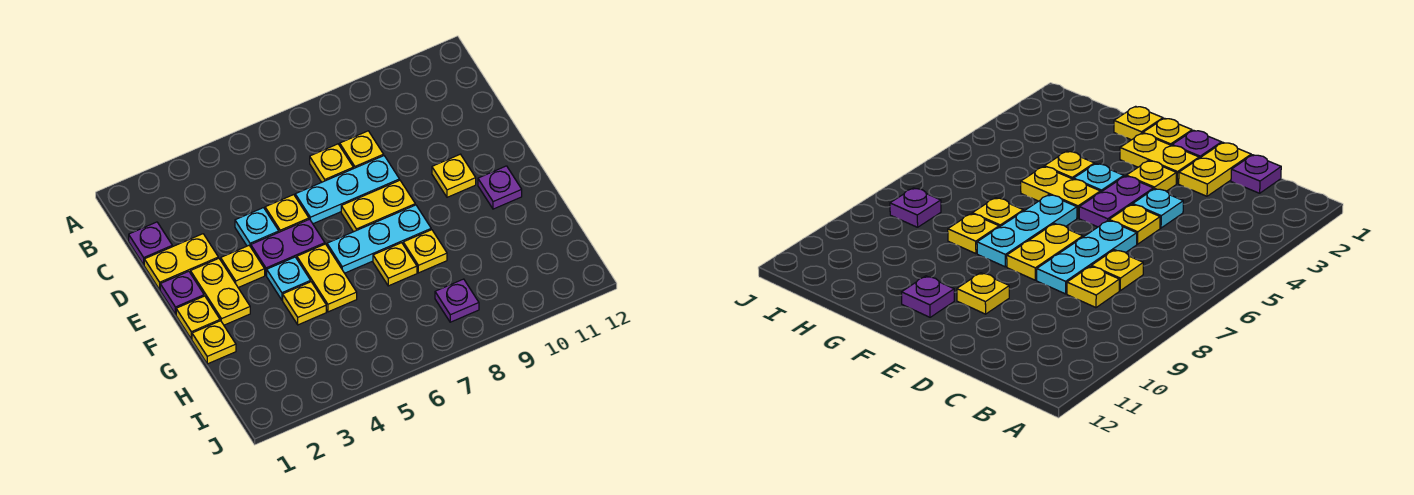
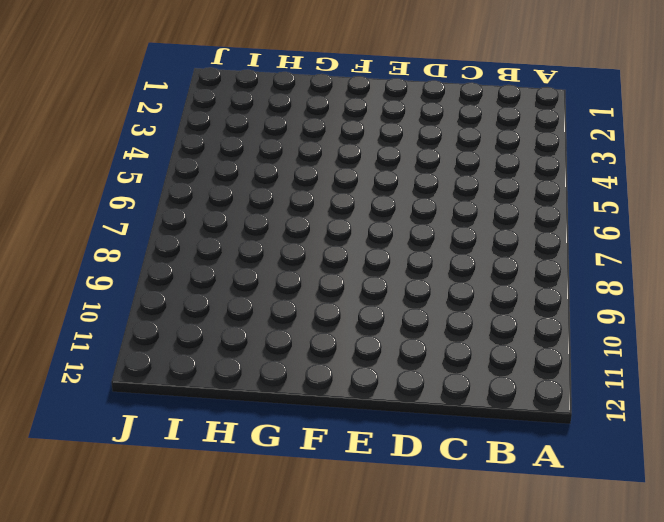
none -> purple 1x1 plate [129,222,172,265]
none -> yellow 1x1 plate [310,144,353,182]
none -> yellow 1x1 plate [340,131,384,169]

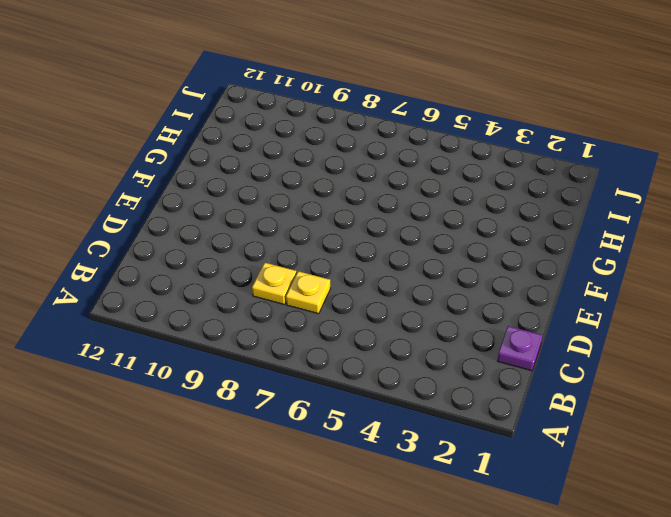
none -> yellow 1x2 plate [144,234,218,290]
none -> cyan 1x1 plate [235,208,279,247]
none -> yellow 1x1 plate [265,195,309,232]

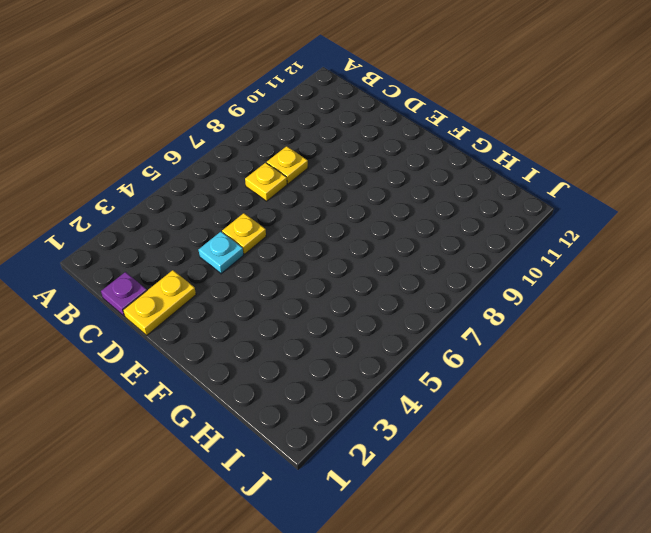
none -> cyan 1x3 plate [295,156,399,224]
none -> purple 1x1 plate [160,271,204,315]
none -> yellow 1x2 plate [190,258,250,325]

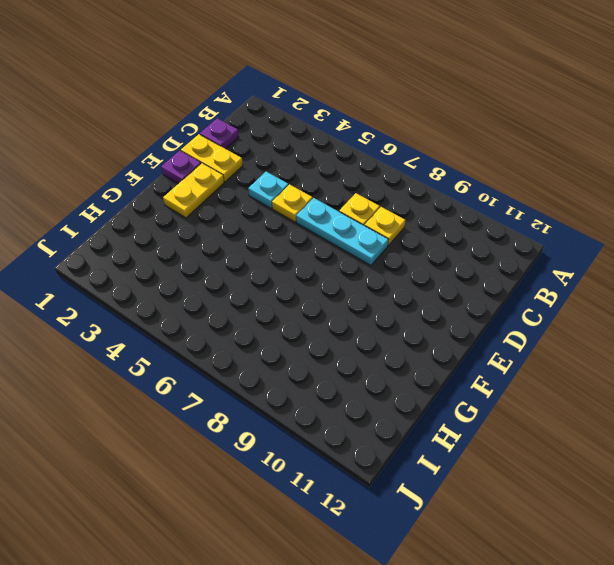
none -> yellow 1x1 plate [221,246,265,288]
none -> purple 1x2 plate [251,219,325,275]
none -> yellow 1x2 plate [341,180,415,232]

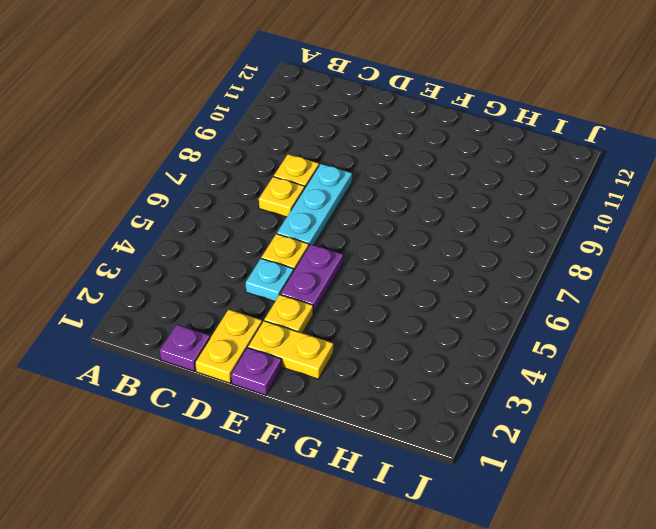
none -> yellow 1x2 plate [341,180,415,232]
none -> yellow 1x1 plate [432,154,476,197]
none -> yellow 1x1 plate [176,296,220,339]

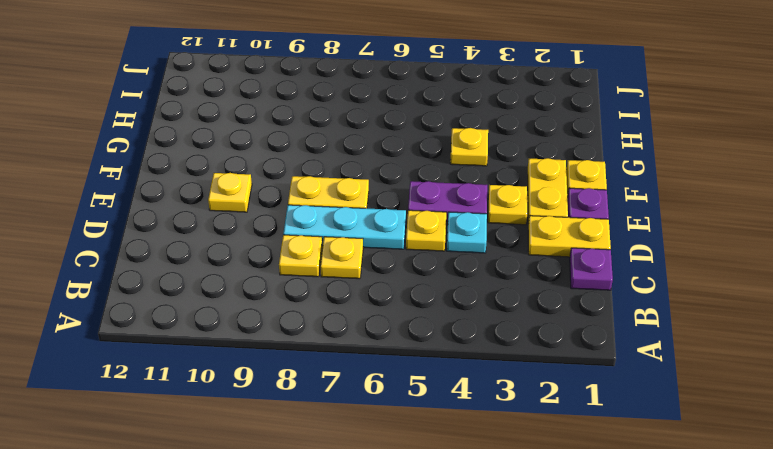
none -> cyan 1x1 plate [267,257,311,300]
none -> yellow 1x2 plate [297,244,357,312]
none -> cyan 1x3 plate [327,205,431,273]

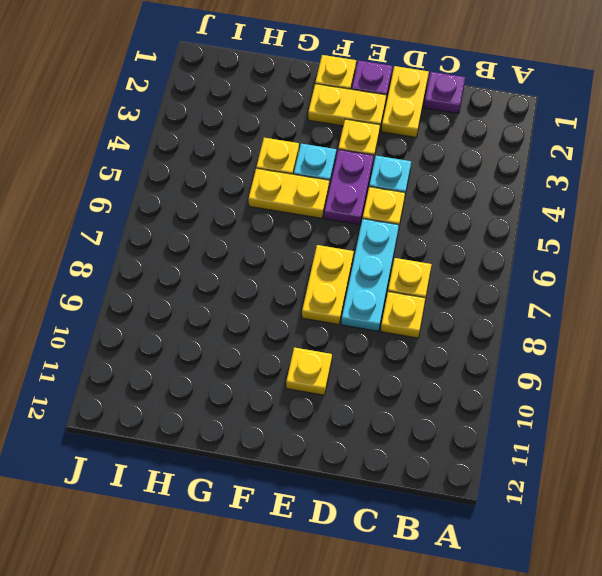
none -> cyan 1x3 plate [327,205,431,273]
none -> purple 1x1 plate [478,166,522,209]
none -> yellow 1x1 plate [192,321,236,364]

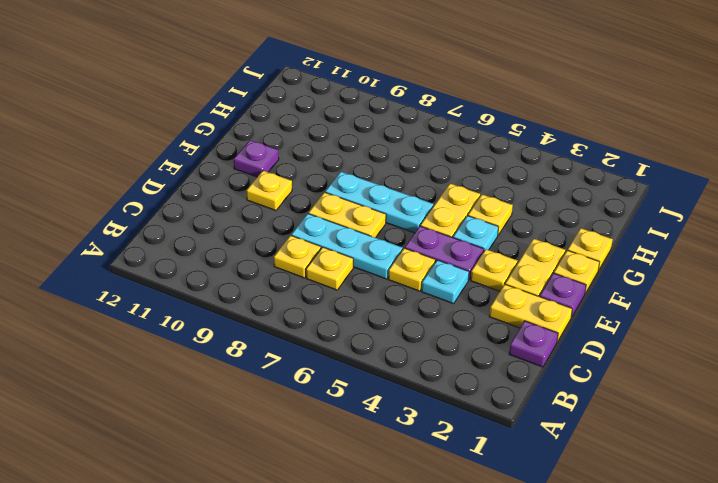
none -> yellow 1x1 plate [373,243,417,286]
none -> yellow 1x1 plate [403,230,447,273]
none -> purple 1x1 plate [435,279,479,322]

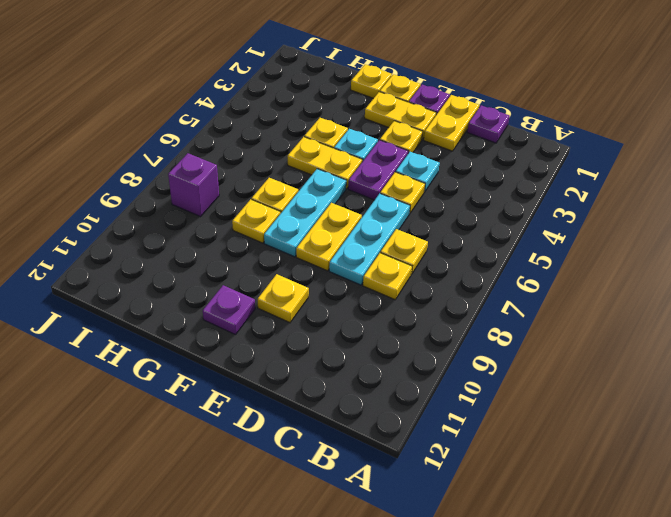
purple 1x1 brick [168,153,219,217] -> purple 1x1 plate [435,279,479,322]

